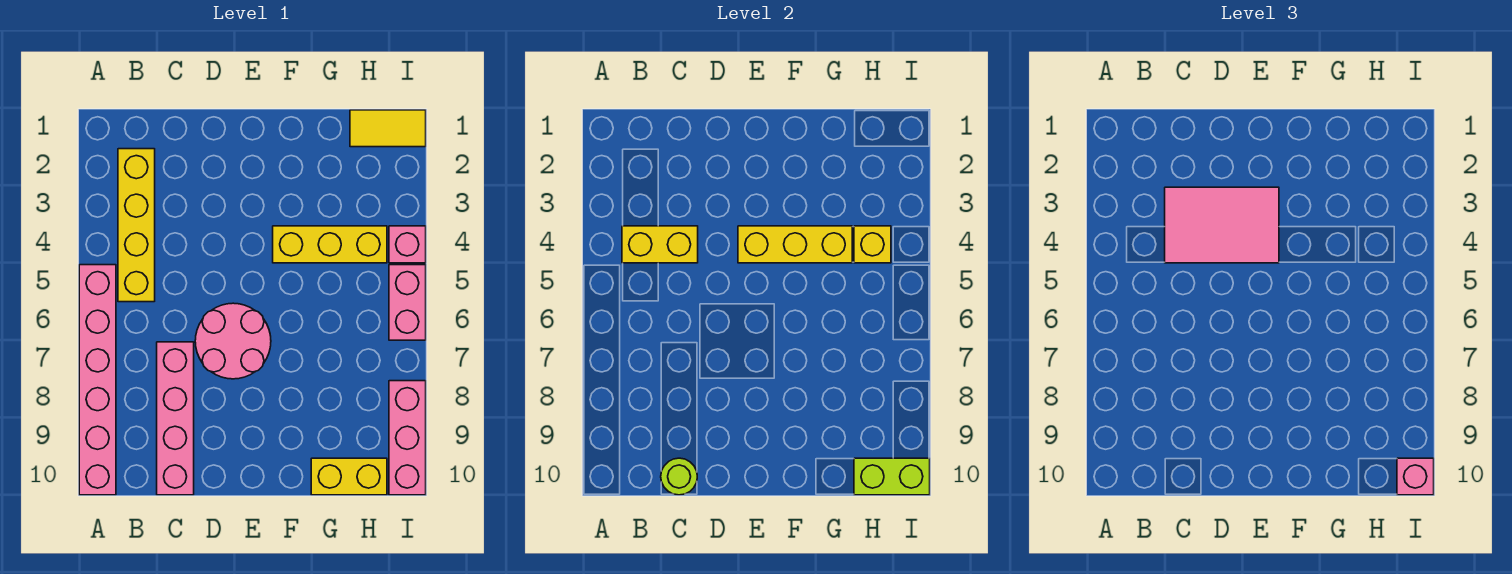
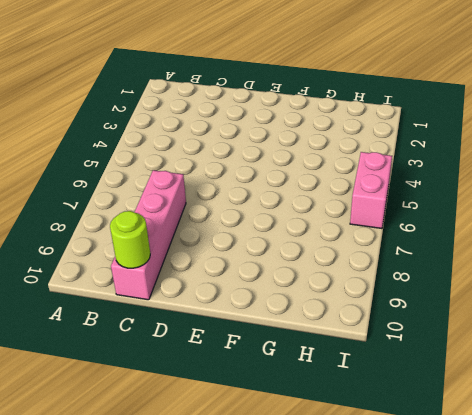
none -> pink 1x6 brick [79,265,116,495]
none -> yellow 1x4 brick [118,149,155,302]
none -> pink 2x2 round brick [195,303,271,379]

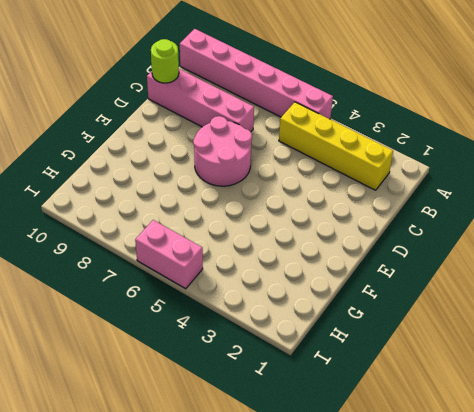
none -> yellow 1x3 brick [273,226,387,263]
none -> yellow 1x2 brick [311,458,387,495]
none -> yellow 1x2 tile [350,110,426,147]

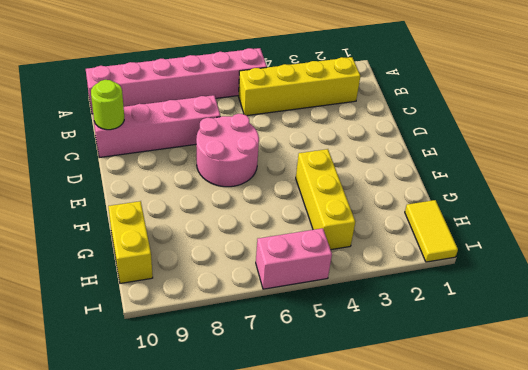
none -> pink 1x1 brick [389,226,426,263]
none -> pink 1x3 brick [389,381,426,495]
none -> yellow 1x2 brick [622,226,698,263]

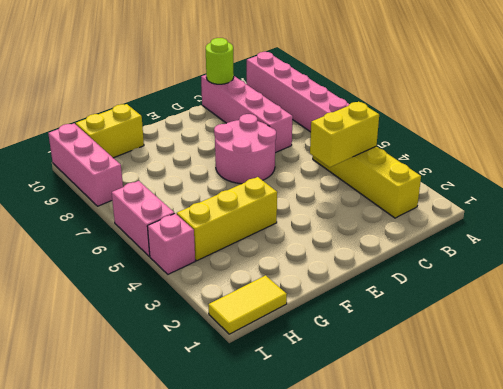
none -> yellow 1x3 brick [738,226,852,263]
none -> yellow 1x1 brick [854,226,891,263]
none -> lime 1x2 brick [854,458,930,495]

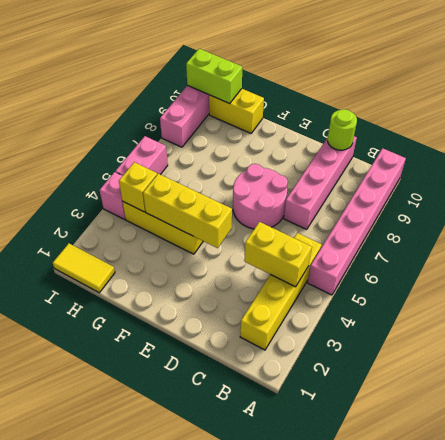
none -> pink 2x3 tile [1165,187,1279,263]
none -> pink 1x1 brick [1397,458,1434,495]

